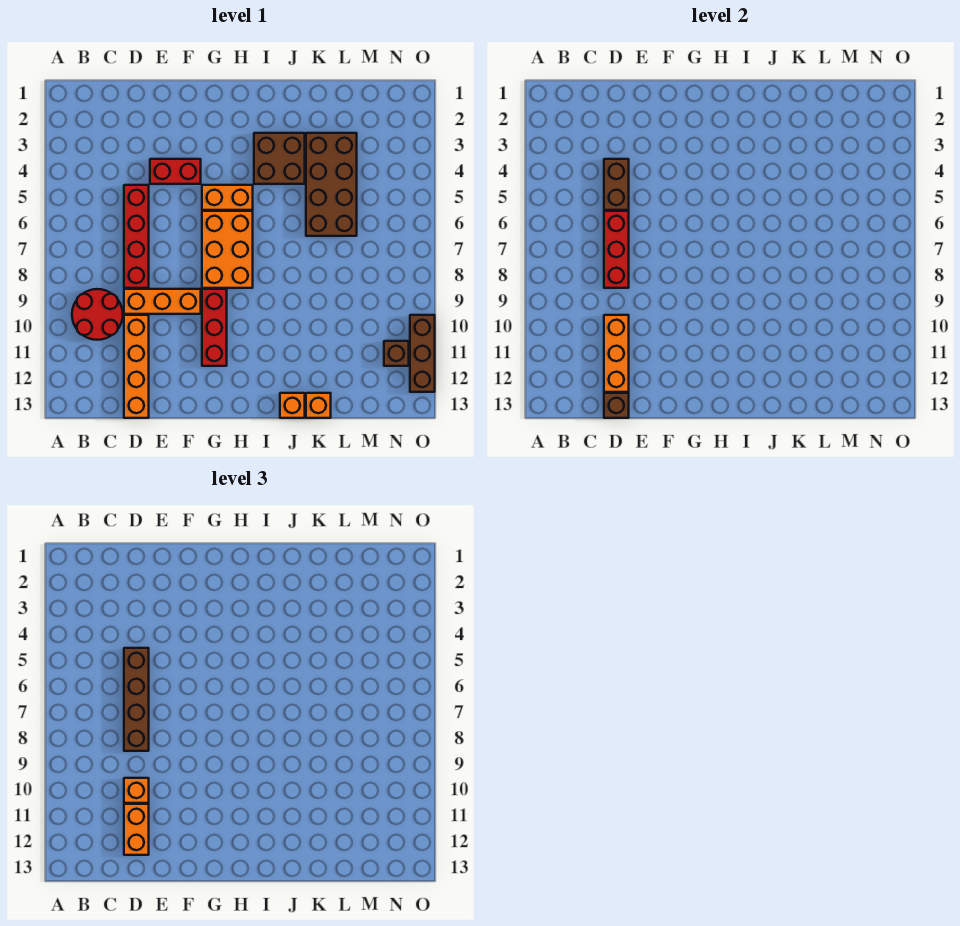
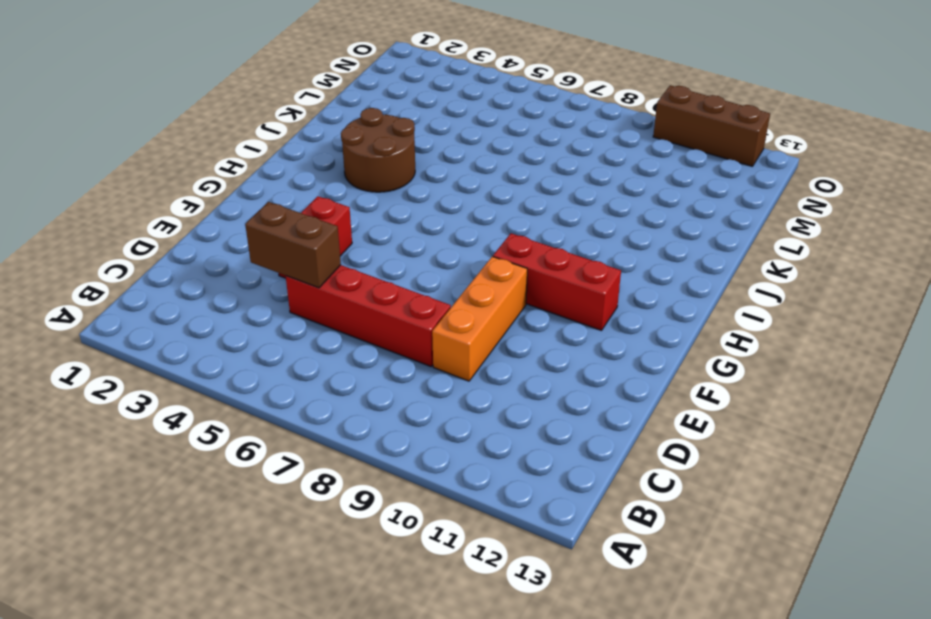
brown 2x2 round brick [341,108,415,192] -> brown 2x2 brick [254,133,305,184]
none -> red 2x2 round brick [72,289,123,340]
none -> orange 1x4 brick [124,315,149,418]
none -> orange 1x2 brick [202,185,253,210]

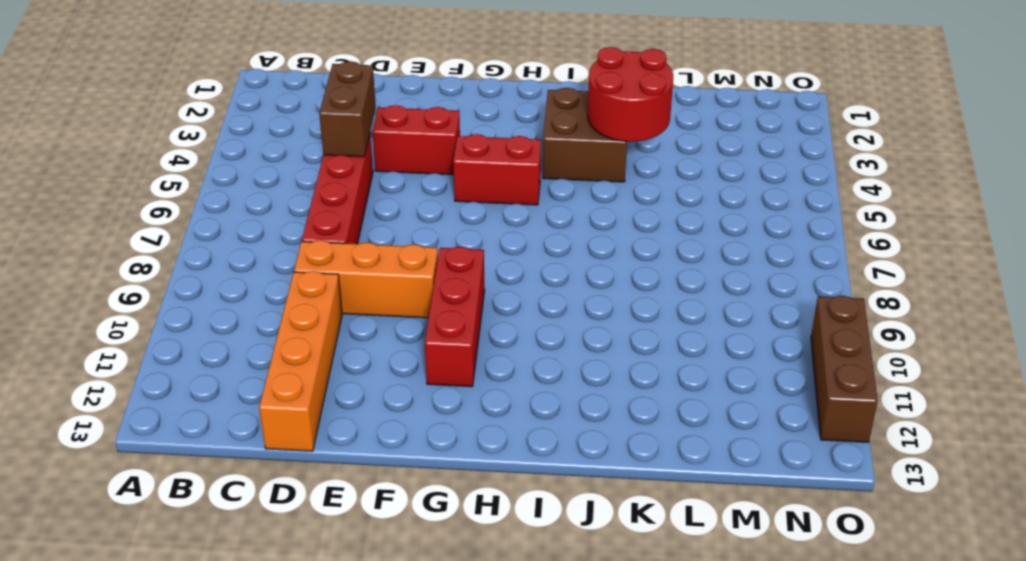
red 1x2 brick [453,134,541,205] -> orange 1x2 brick [202,185,253,210]
red 2x2 round brick [588,47,673,142] -> red 2x2 round brick moved to [72,289,123,340]
none -> orange 2x3 brick [202,211,253,288]
none -> orange 1x1 brick [280,393,305,418]
none -> brown 2x4 brick [306,133,357,236]

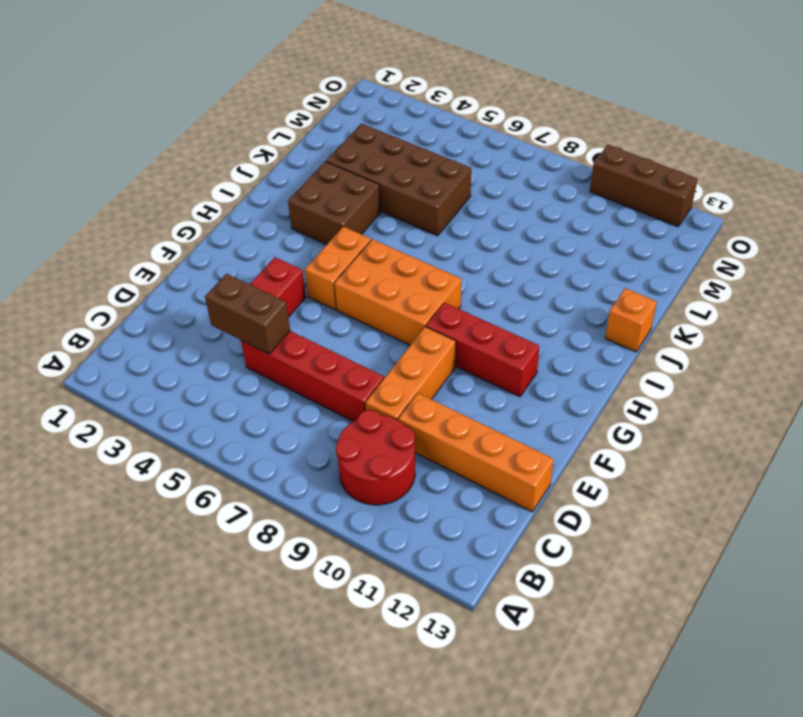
none -> orange 1x1 brick [306,393,331,418]
none -> brown 1x1 brick [384,341,409,366]
none -> red 1x3 brick [604,211,629,288]

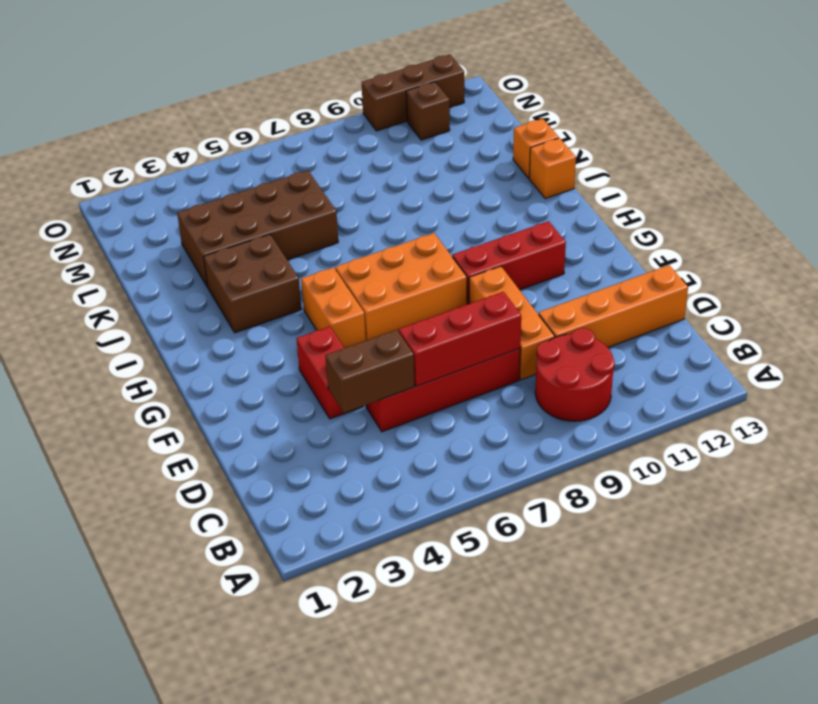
none -> orange 1x3 brick [604,315,629,392]
none -> brown 1x1 brick [604,393,629,418]
none -> brown 1x4 brick [124,648,149,751]

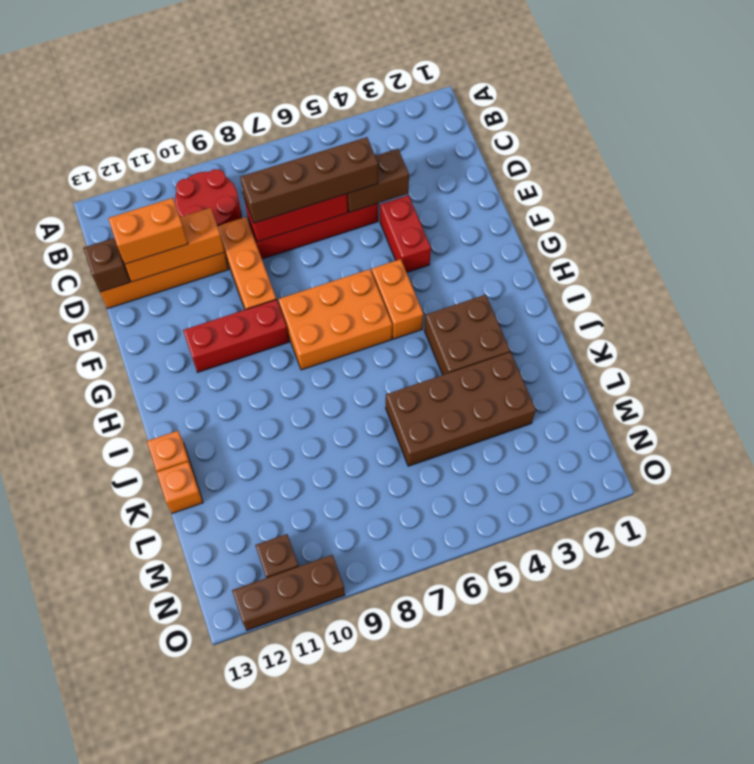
none -> orange 1x1 brick [124,778,149,803]

